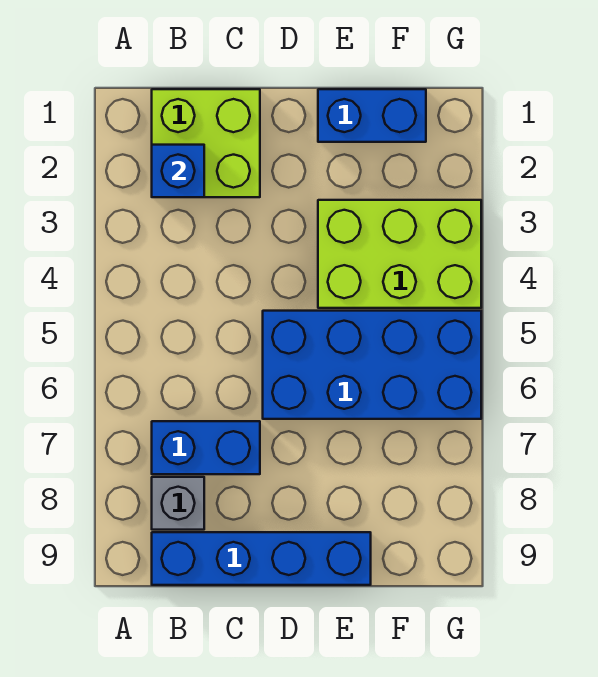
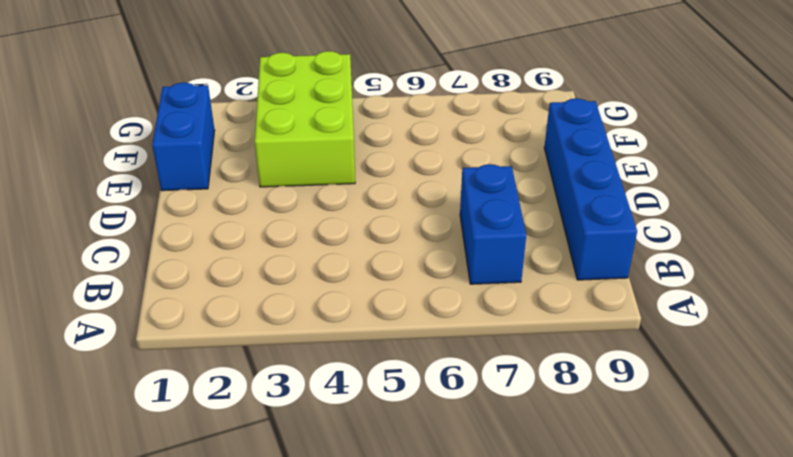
none -> lime 2x2 brick [152,89,260,197]
none -> grey 1x1 brick [152,477,204,530]

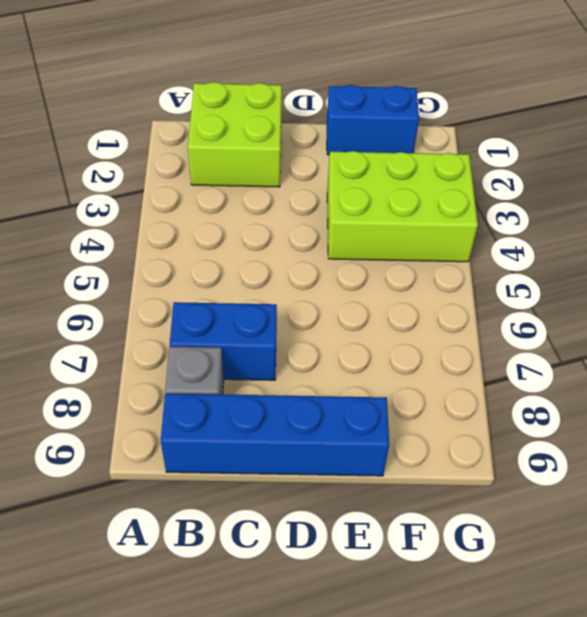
none -> blue 2x4 brick [263,311,481,419]
none -> blue 1x1 brick [152,145,204,197]

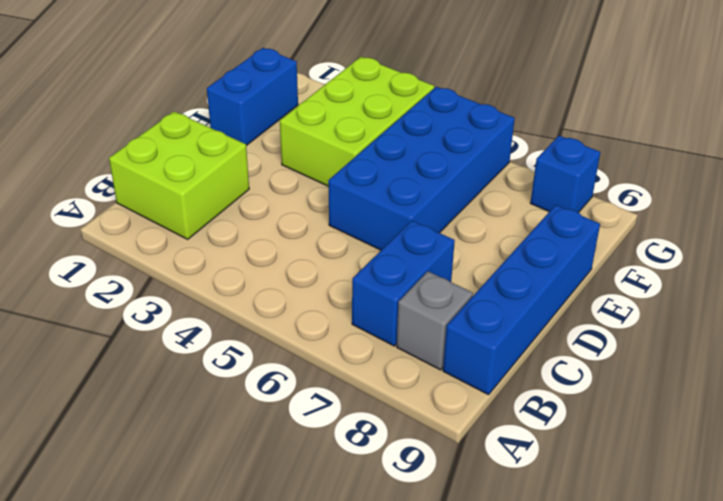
blue 1x1 brick [531,136,600,213] -> blue 1x1 brick moved to [152,145,204,197]

